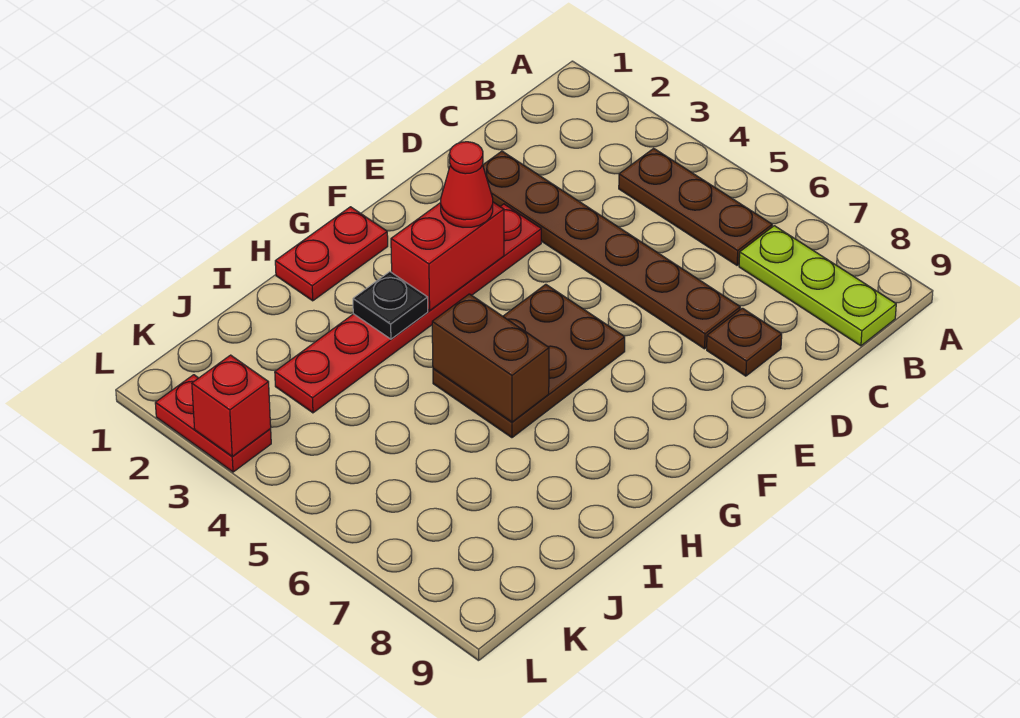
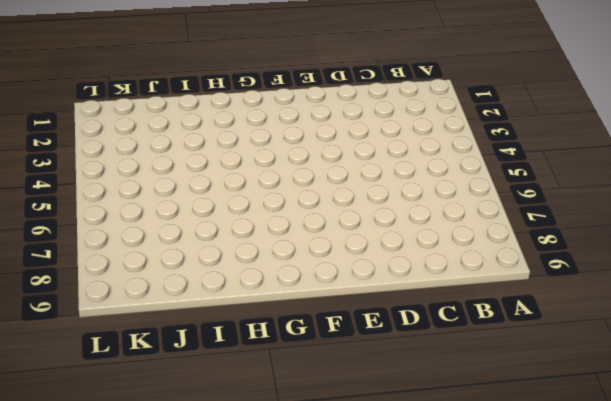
none -> brown 1x3 plate [619,148,772,265]
none -> lime 1x3 plate [739,226,896,346]
none -> brown 1x6 plate [483,151,740,349]

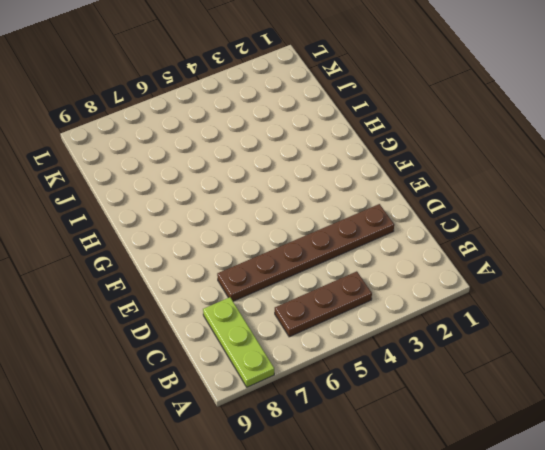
lime 1x3 plate [203,297,274,387] -> lime 1x3 plate turned to [739,226,896,346]
none -> brown 1x1 plate [707,308,782,376]
none -> red 1x6 plate [275,204,541,413]
none -> brown 2x3 plate [433,284,625,438]

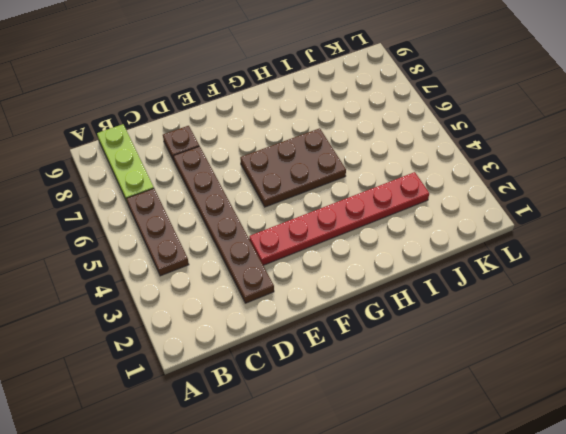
none -> red 1x2 plate [275,207,388,301]
none -> red 1x2 plate [155,375,271,472]
none -> red 1x2 brick [391,202,504,311]

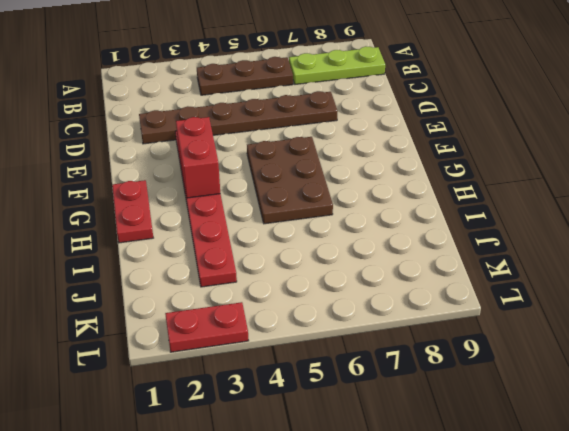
none -> brown 1x1 plate [707,308,782,376]
none -> black 1x1 plate [353,272,428,339]
none -> brown 1x2 brick [432,294,549,422]

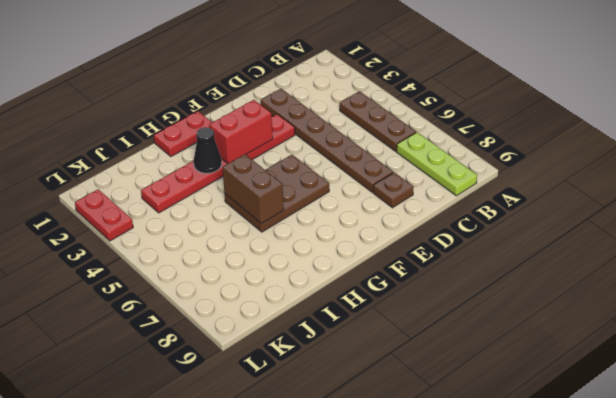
black 1x1 cone [194,127,222,173] -> black 1x1 plate [353,272,428,339]
none -> red 1x1 brick [192,355,271,457]
none -> red 1x1 cone [441,142,493,227]

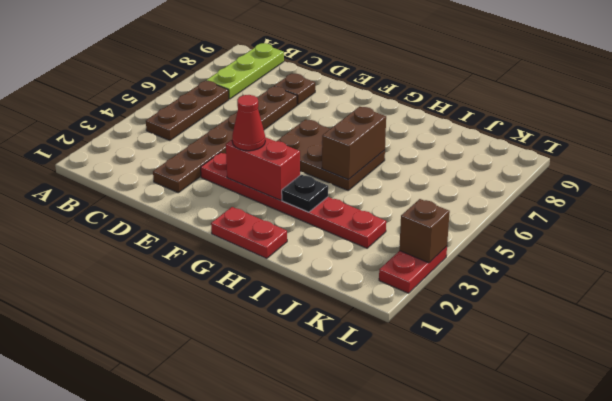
brown 1x1 brick [399,199,450,263] -> red 1x1 brick [192,355,271,457]

